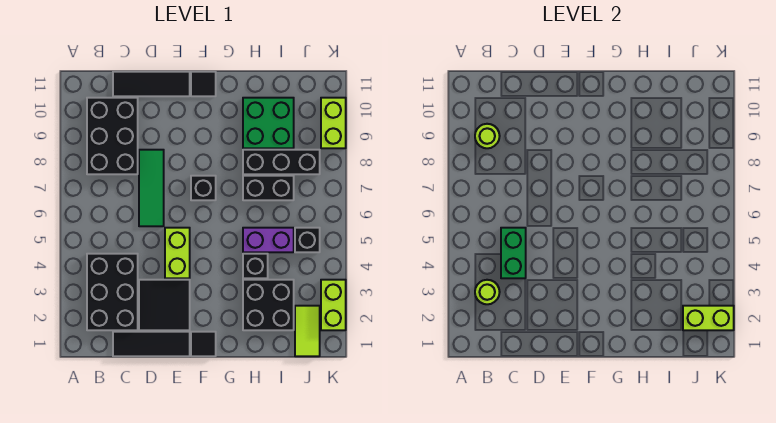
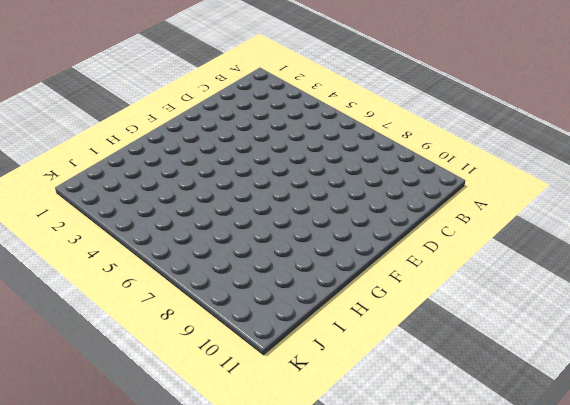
none -> black 2x3 brick [87,254,138,330]
none -> black 2x3 brick [87,98,138,174]
none -> black 1x3 tile [113,332,190,356]

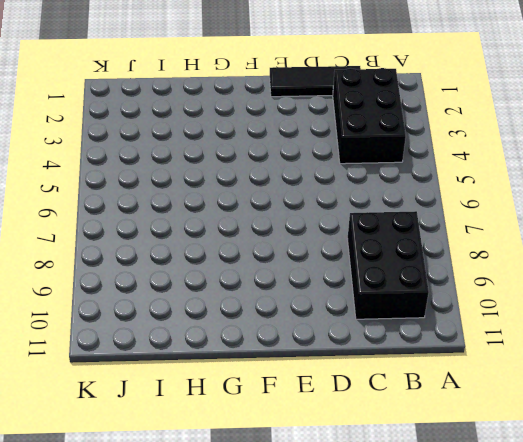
none -> black 1x3 tile [113,72,190,96]
none -> black 2x2 tile [139,280,190,330]
none -> green 1x3 tile [139,150,164,226]

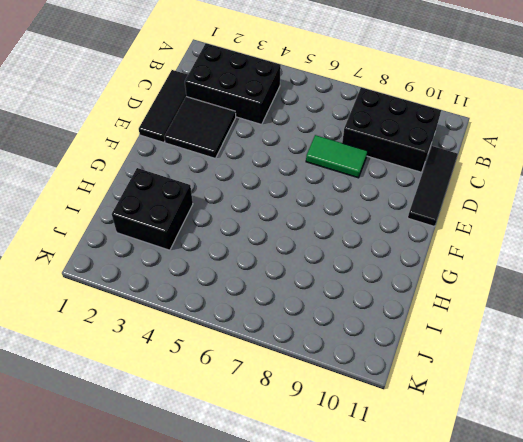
green 1x2 tile [306,135,368,178] -> green 1x3 tile [139,150,164,226]
none -> lime 1x2 brick [165,228,190,278]
none -> black 1x1 tile [191,332,216,356]
none -> black 1x1 brick [191,176,216,200]

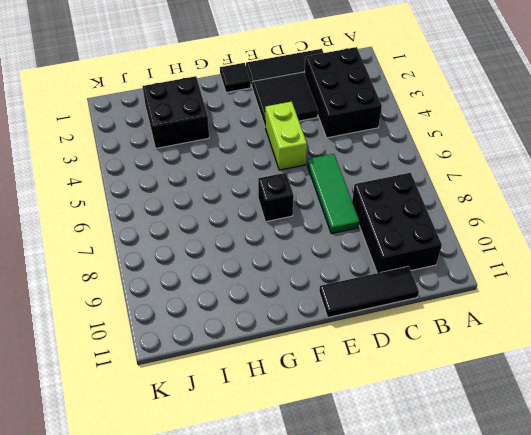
none -> black 1x1 tile [191,72,216,96]
none -> black 1x1 brick [243,254,268,278]
none -> purple 1x2 brick [243,228,294,252]

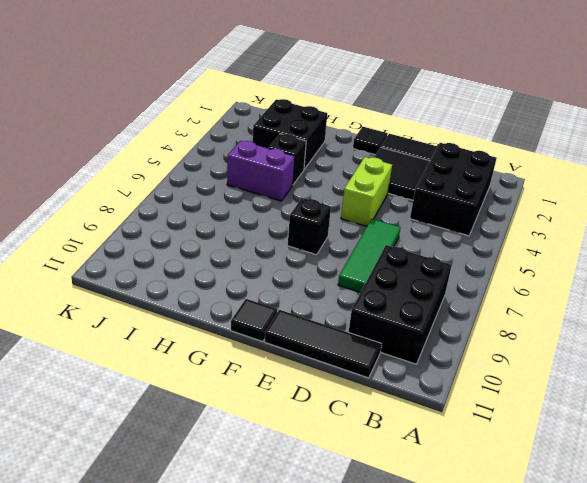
none -> black 1x2 brick [243,176,294,200]
none -> black 1x3 brick [243,150,320,174]
none -> green 2x2 brick [243,98,294,148]

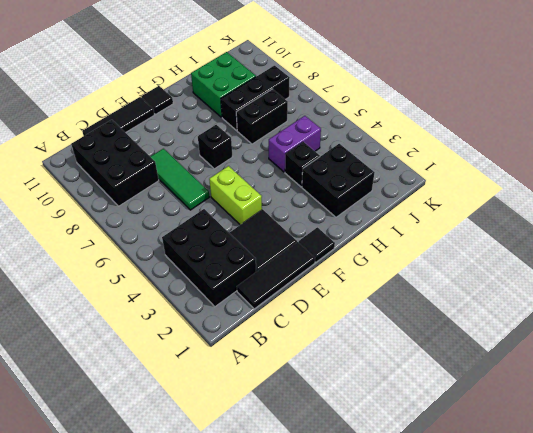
none -> lime 1x2 tile [295,306,320,356]
none -> black 1x1 brick [295,228,320,252]
none -> lime 1x2 brick [321,280,346,330]

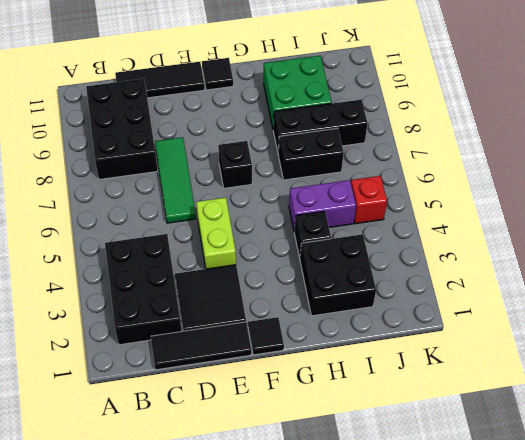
red 1x1 brick [351,176,387,224] -> black 1x1 brick [295,228,320,252]
none -> lime 1x2 tile [295,306,320,356]
none -> lime 1x2 brick [321,280,346,330]
none -> lime 1x2 brick [321,98,346,148]

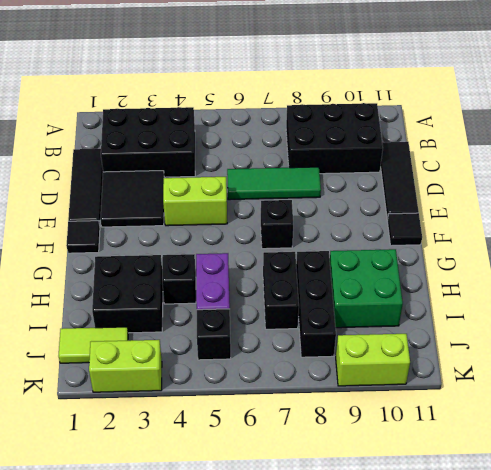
none -> lime 1x1 round brick [475,280,500,304]
none -> lime 1x1 round brick [475,124,500,148]
none -> green 1x2 brick [501,228,526,278]

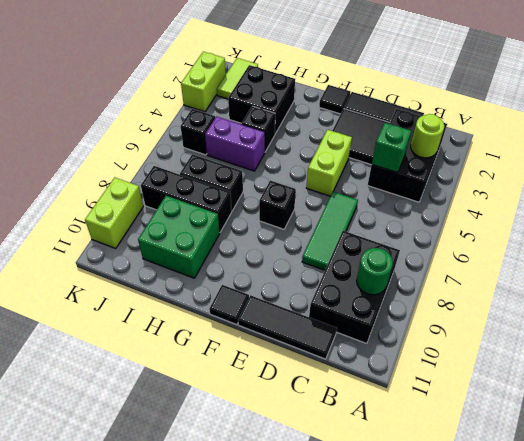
green 1x1 round brick [356,248,393,295] -> lime 1x1 round brick [475,124,500,148]
green 1x1 brick [372,123,411,173] -> green 1x2 brick [501,228,526,278]
none -> lime 1x2 brick [683,306,734,330]

